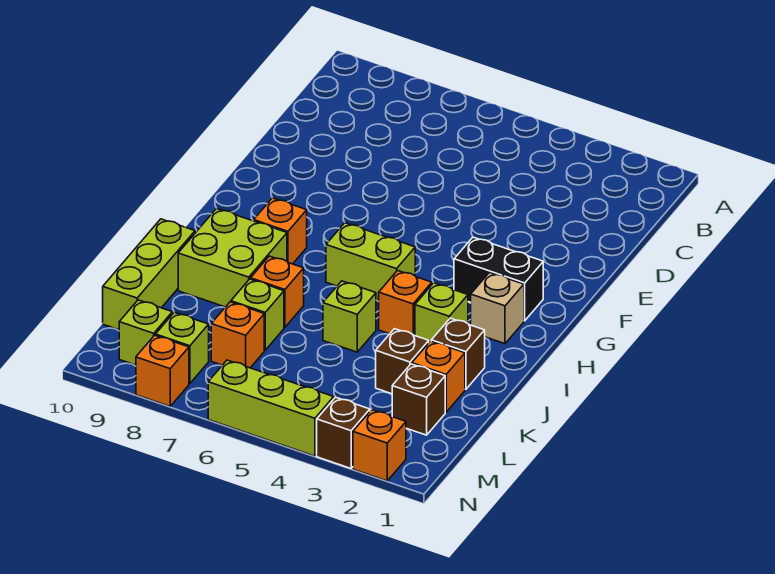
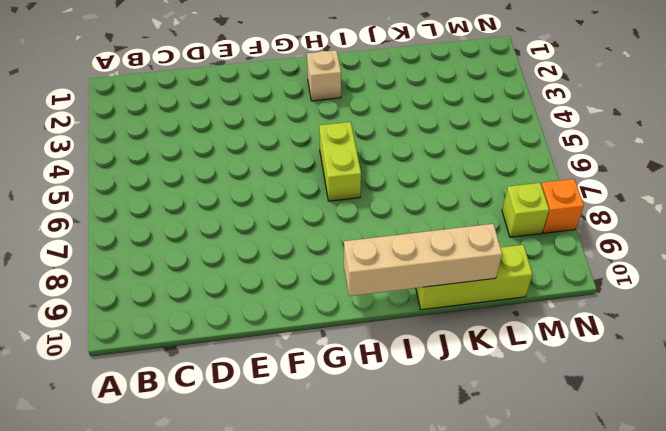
tan 1x4 brick [344,224,502,296] -> none
none -> black 1x2 brick [454,237,543,321]
none -> orange 1x1 brick [254,198,307,264]
none -> lime 1x1 brick [415,283,468,342]

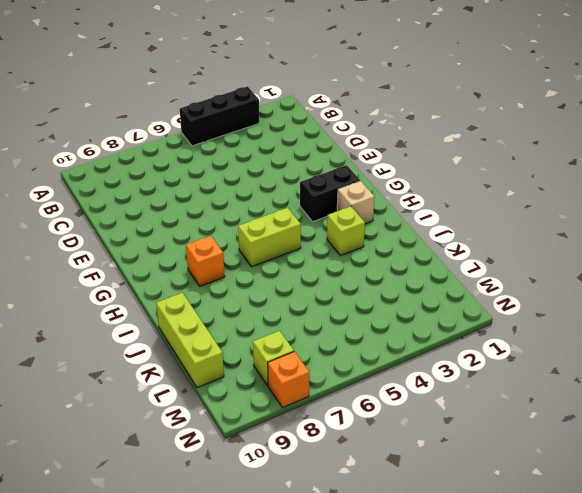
black 1x3 brick [180,86,259,146] -> none
none -> orange 1x1 brick [379,271,432,336]
none -> lime 2x2 brick [178,208,287,307]
none -> brown 1x1 brick [431,318,485,389]

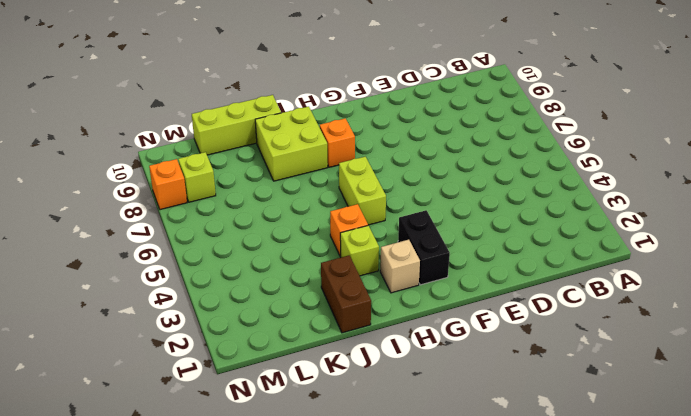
brown 1x2 brick [321,255,371,333] -> brown 1x1 brick [431,318,485,389]
none -> lime 1x1 brick [323,281,376,352]
none -> orange 1x1 brick [251,256,304,327]
none -> orange 1x1 brick [412,341,465,412]

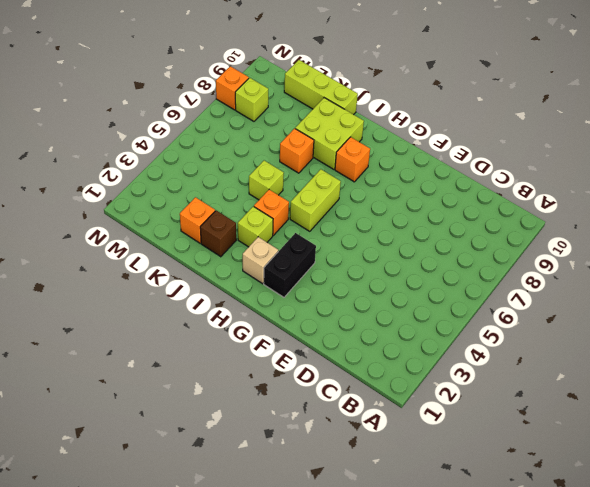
none -> brown 1x1 brick [376,329,429,394]
none -> lime 1x1 brick [231,279,284,350]
none -> brown 1x1 brick [392,364,445,435]

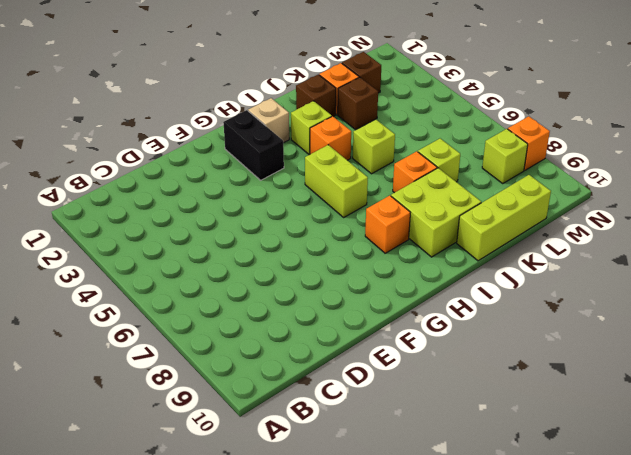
none -> orange 1x1 brick [211,302,264,368]
none -> lime 1x1 brick [119,300,172,365]
none -> orange 1x1 brick [353,410,406,481]

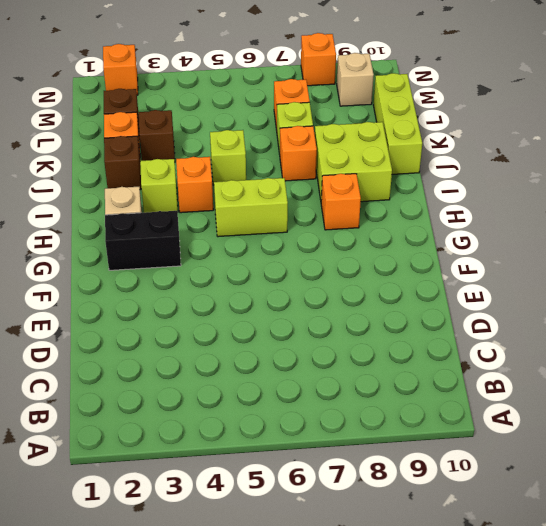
tan 1x1 brick [337,53,374,106] -> lime 1x1 brick [119,300,172,365]
none -> lime 1x1 brick [155,312,209,384]
none -> brown 1x1 brick [317,397,370,468]
none -> lime 1x3 brick [208,360,334,456]

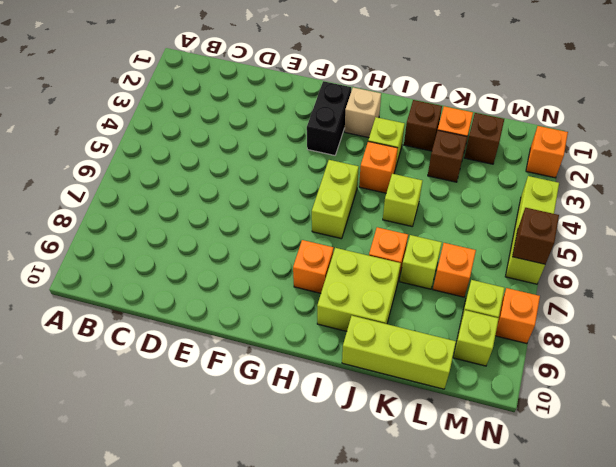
brown 1x1 brick [512,208,559,264] -> brown 1x1 brick moved to [317,397,370,468]

